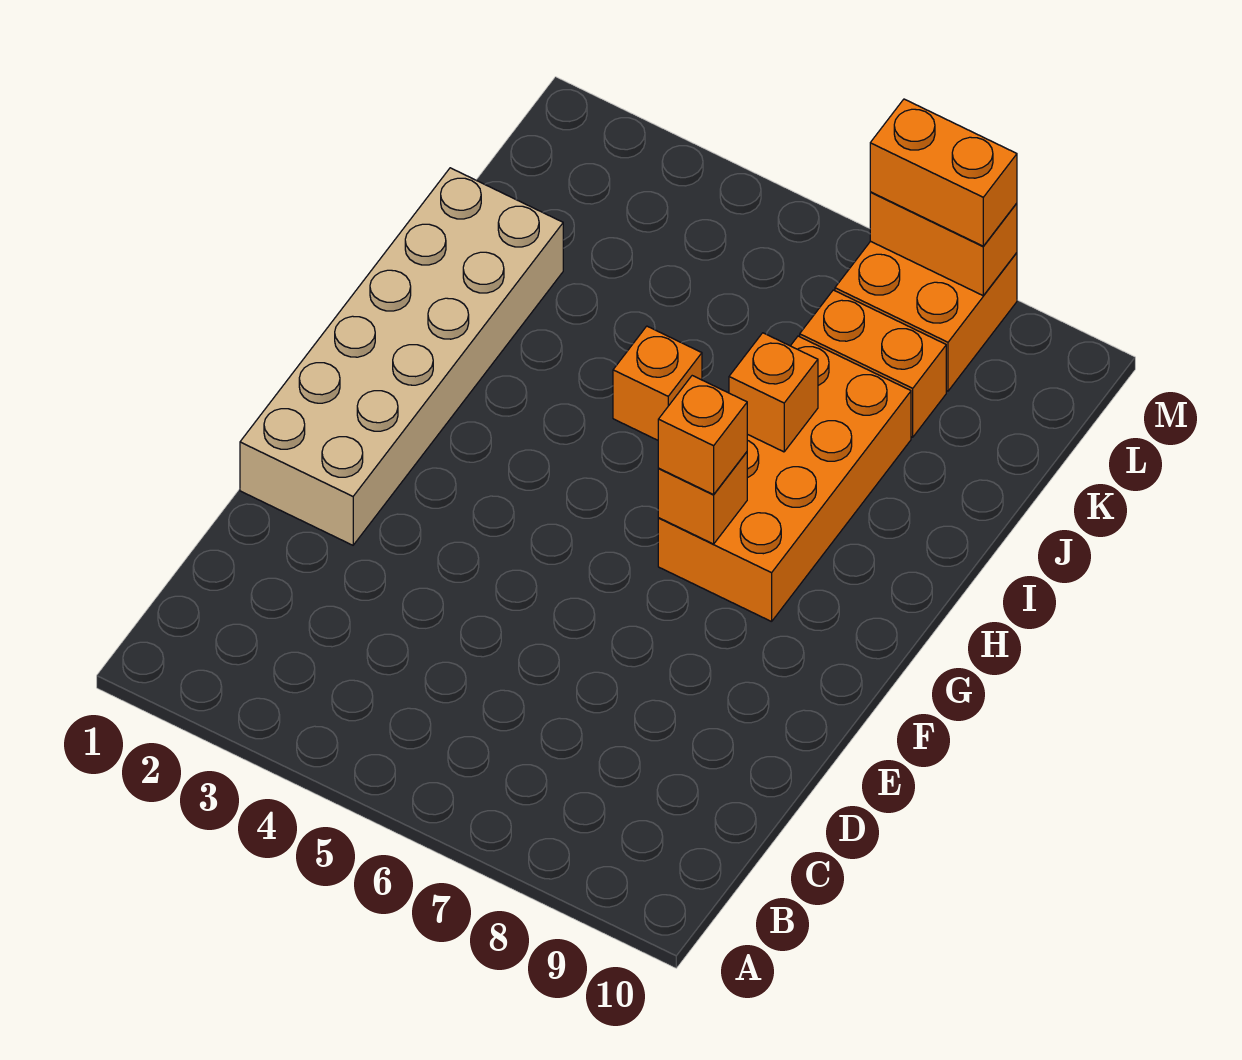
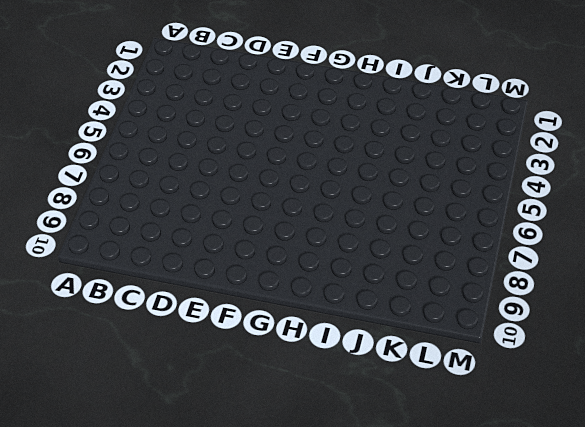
none -> tan 2x6 brick [240,168,563,545]
none -> orange 2x4 brick [658,336,911,622]

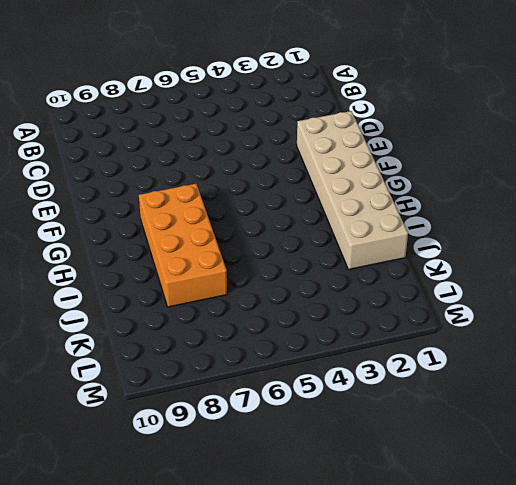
none -> orange 1x1 brick [613,326,702,440]
none -> orange 1x2 brick [800,290,946,437]

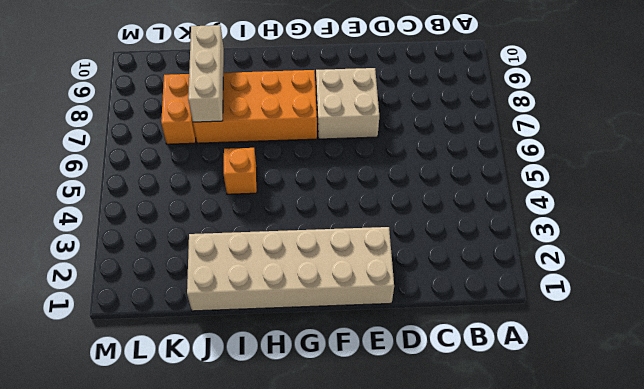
tan 2x2 brick [316,68,379,139] -> none
tan 1x3 brick [188,25,224,122] -> none
none -> orange 2x2 brick [835,241,1017,391]
none -> orange 1x1 brick [658,452,747,544]

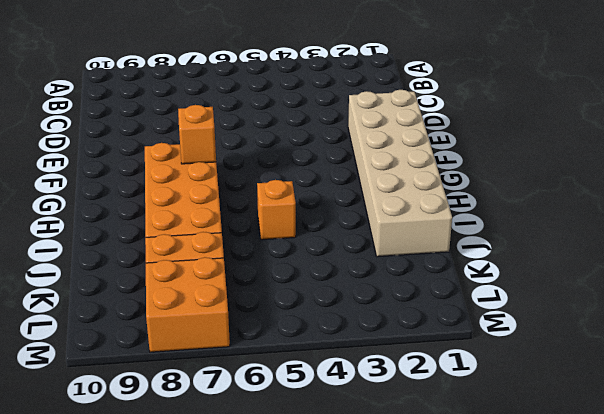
none -> orange 1x1 brick [729,333,818,452]
none -> orange 1x2 brick [870,192,1017,296]

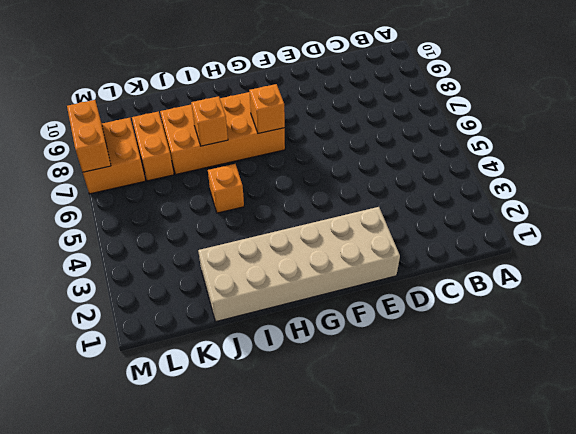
none -> orange 1x1 brick [658,376,747,495]
none -> orange 1x2 brick [870,99,1017,246]

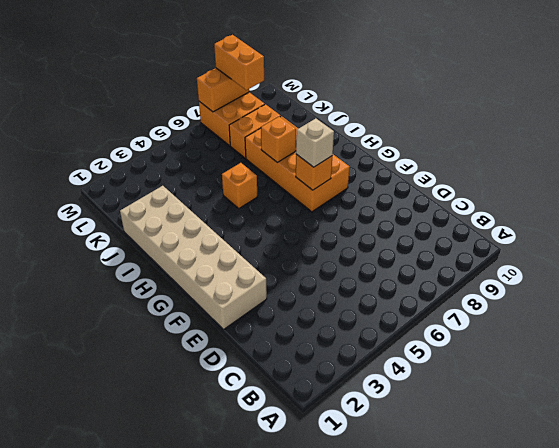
tan 1x1 brick [296,118,334,167] -> orange 1x1 brick [658,376,747,495]
orange 1x2 brick [214,35,264,90] -> orange 1x2 brick turned to [870,99,1017,246]

